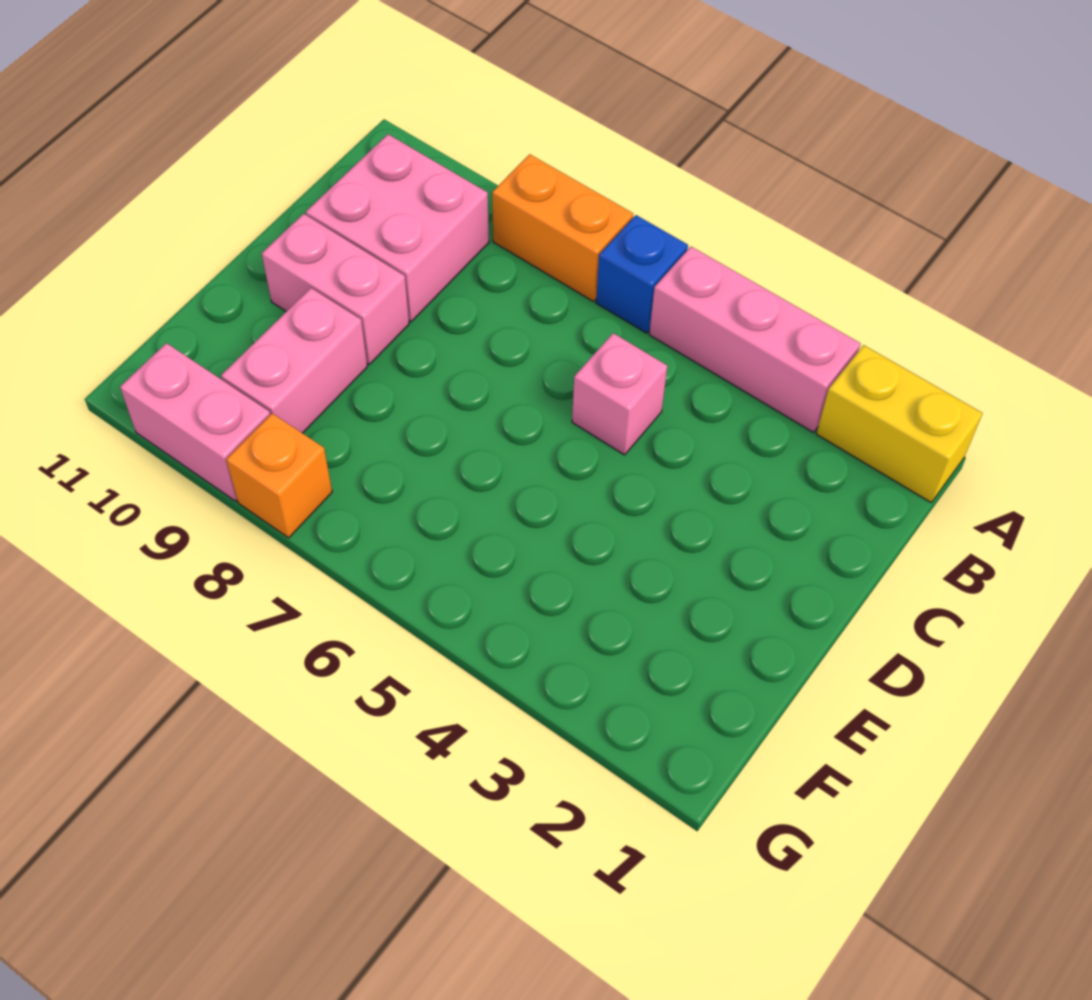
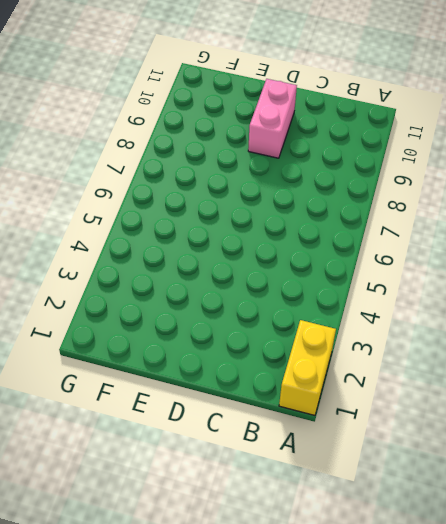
none -> pink 1x3 brick [649,247,861,432]
none -> blue 1x1 brick [596,215,688,333]

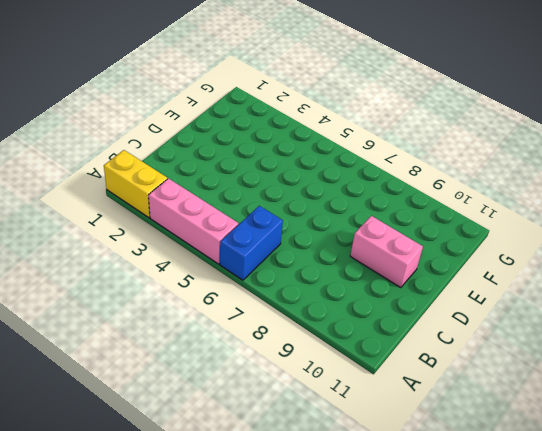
blue 1x2 brick [220,206,283,280] -> blue 1x1 brick [596,215,688,333]
none -> orange 1x2 brick [492,154,633,302]
none -> pink 2x2 brick [306,134,489,322]

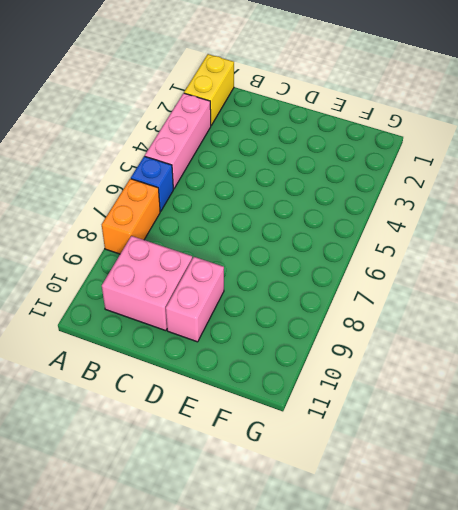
none -> pink 1x1 brick [572,333,667,455]
none -> pink 1x2 brick [221,288,367,433]

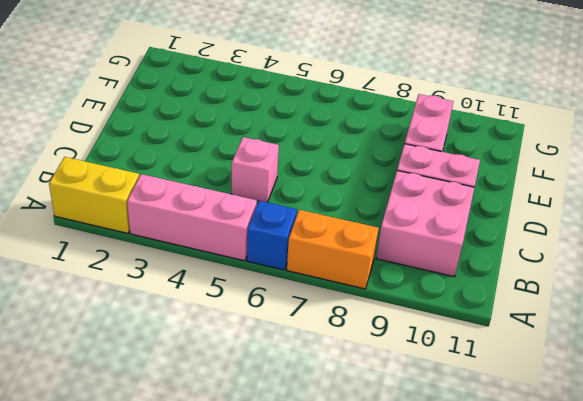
none -> orange 1x1 brick [226,413,332,538]
none -> pink 1x2 brick [120,343,270,501]

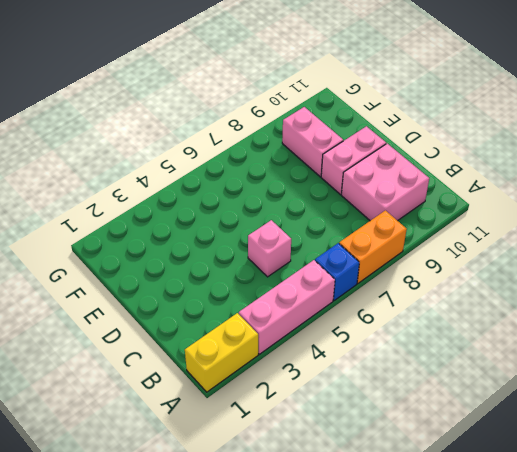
none -> orange 1x1 brick [226,413,332,538]
none -> pink 1x2 brick [120,343,270,501]

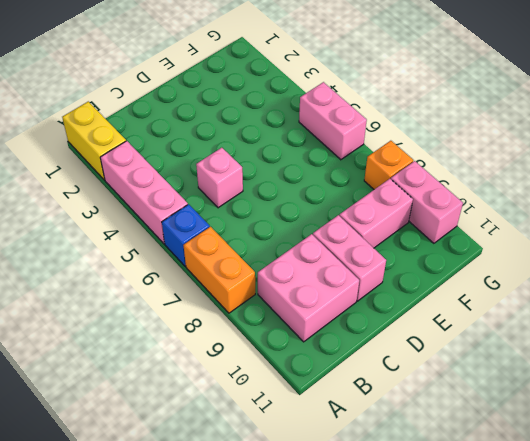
pink 1x2 brick [299,82,367,160] -> none

